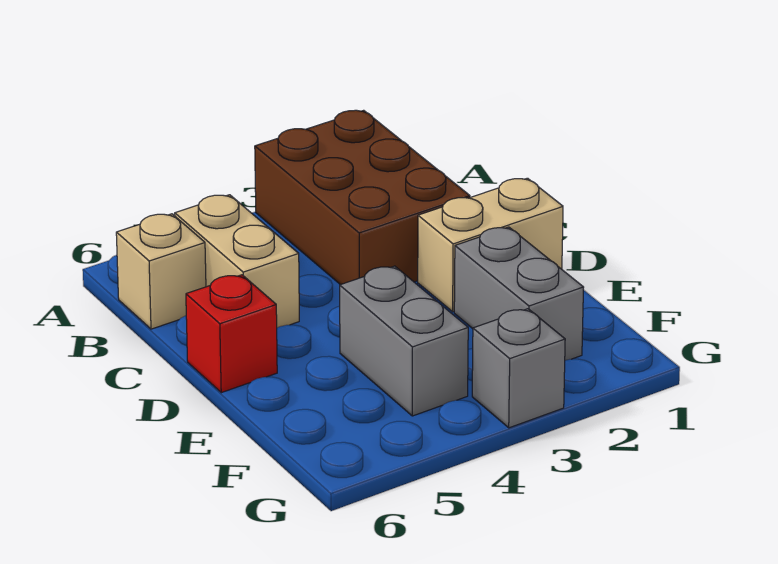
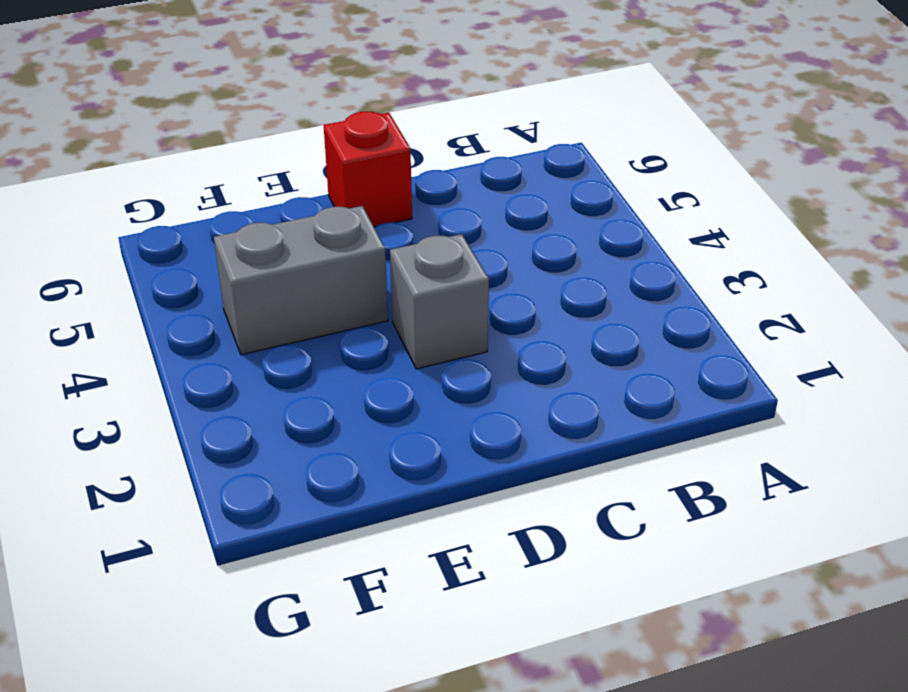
grey 1x1 brick [390,234,489,369] -> grey 1x1 brick moved to [472,309,565,428]
none -> brown 2x3 brick [255,110,470,285]
none -> tan 1x2 brick [175,195,299,328]

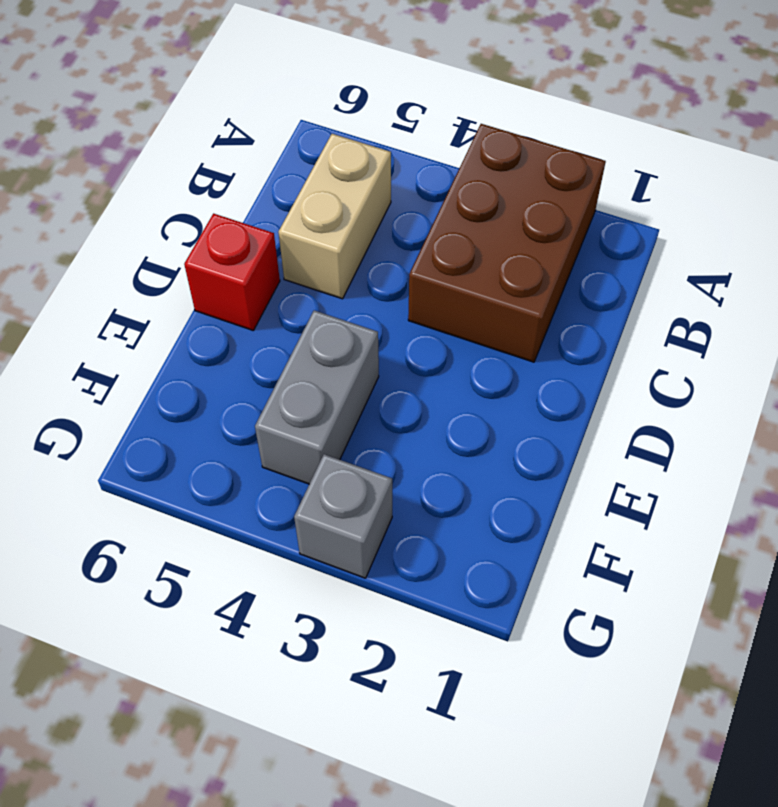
none -> tan 1x1 brick [116,214,206,329]
none -> tan 1x2 brick [418,178,563,312]

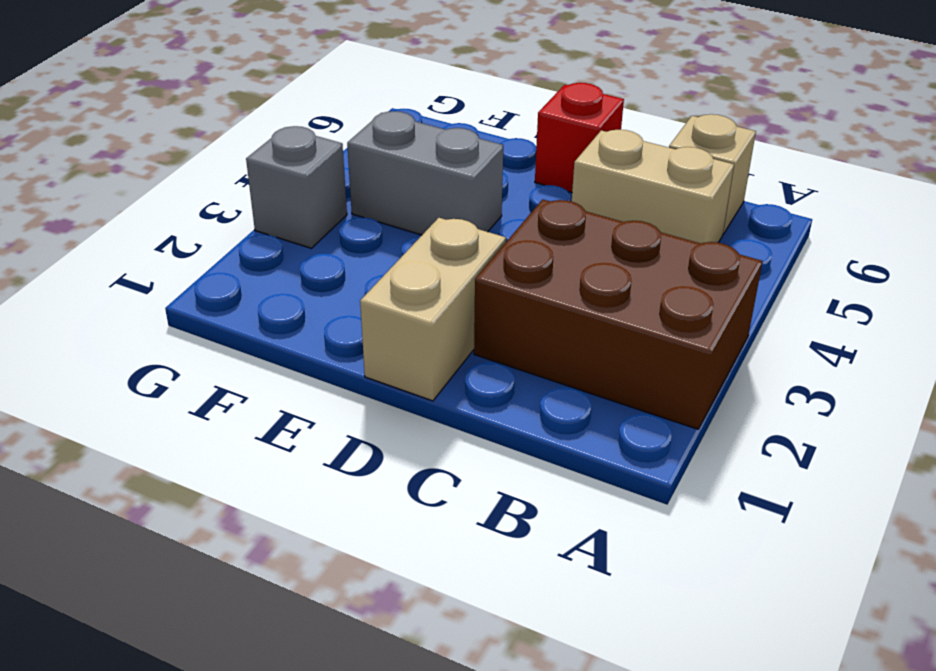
none -> grey 1x2 brick [454,227,584,360]

